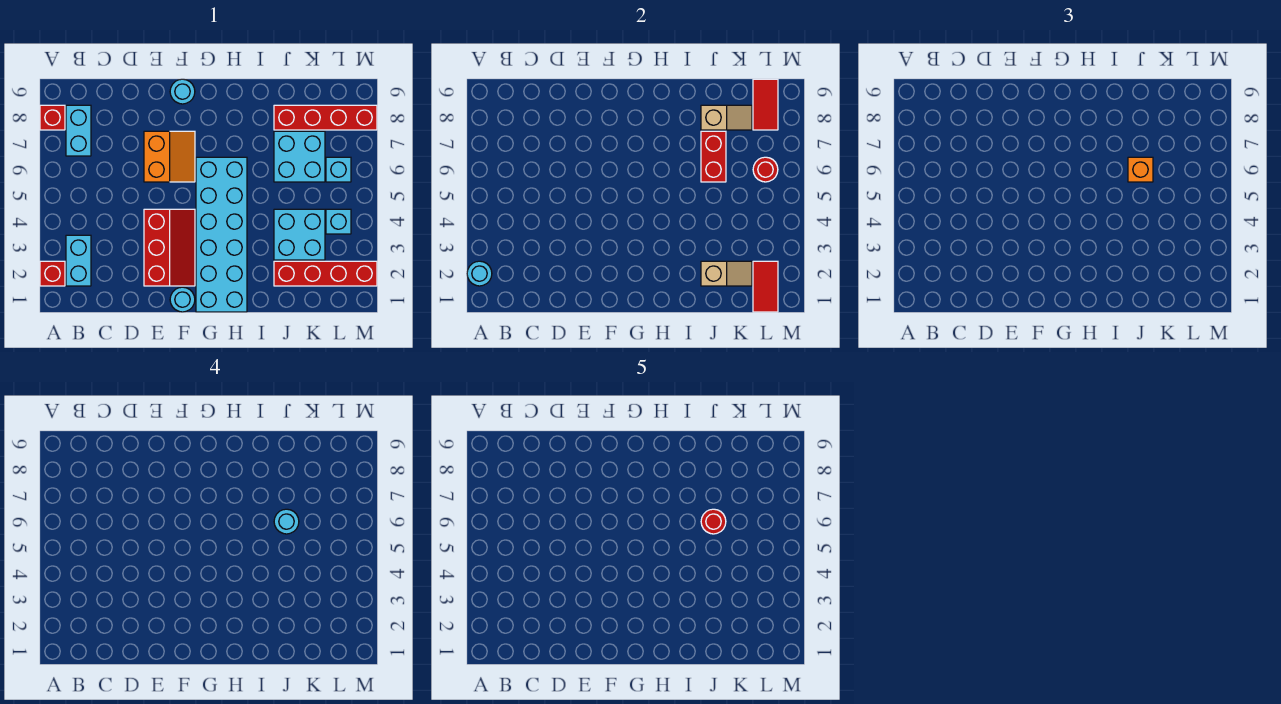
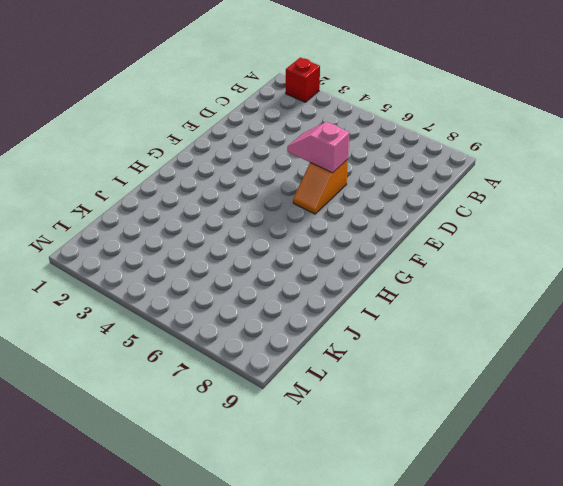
pink 1x2 slope [287,122,349,173] -> none
orange 1x2 slope [293,159,348,214] -> orange 2x2 slope [144,131,195,182]
none -> red 1x1 brick [40,105,65,130]
none -> cyan 1x2 brick [66,235,91,286]
none -> cyan 1x2 brick [66,105,91,156]

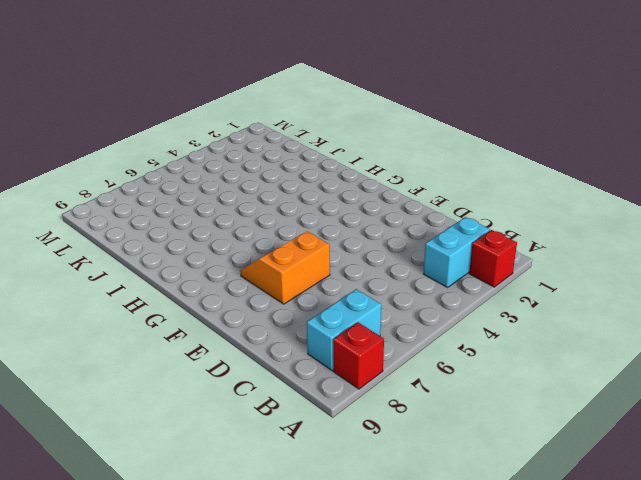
none -> red 2x3 slope [144,209,195,286]
none -> cyan 1x1 round brick [170,287,195,312]
none -> cyan 1x1 round brick [170,79,195,104]

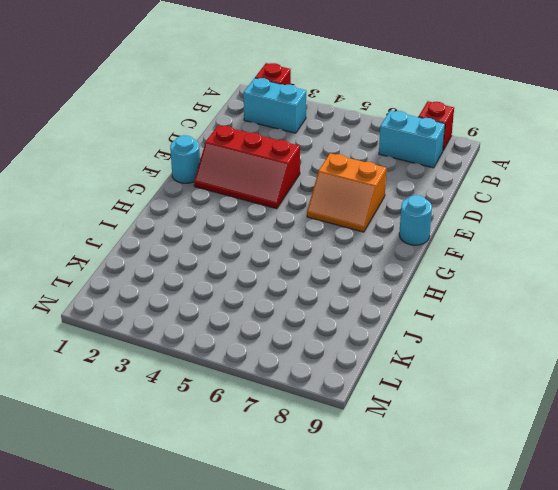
none -> cyan 2x6 brick [196,157,247,312]
none -> red 1x4 brick [274,261,377,286]
none -> cyan 2x2 brick [274,209,325,260]

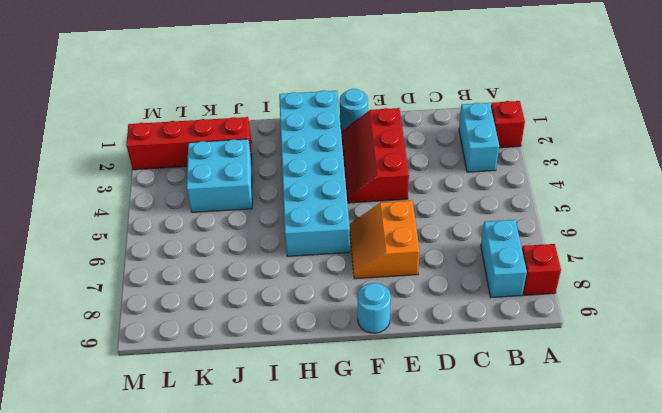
none -> cyan 2x2 brick [274,131,325,182]
none -> red 1x4 brick [274,105,377,130]
none -> cyan 1x1 brick [326,209,351,234]

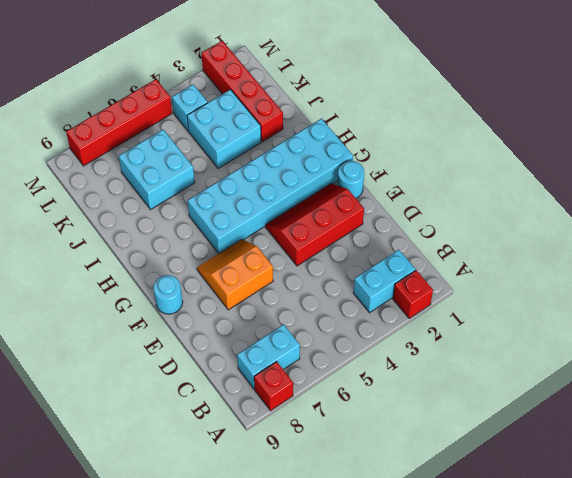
red 1x4 brick [66,79,172,166] -> red 1x4 brick turned to [274,105,377,130]
none -> cyan 1x1 brick [326,157,351,182]
none -> cyan 1x1 round brick [467,261,492,286]
none -> tan 1x2 slope [701,261,752,286]

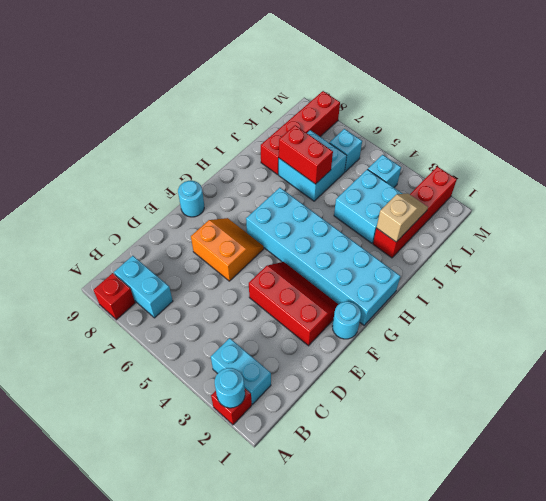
none -> tan 1x2 slope [701,105,752,130]
none -> red 1x2 tile [753,261,778,312]
none -> red 1x1 round brick [753,157,778,182]

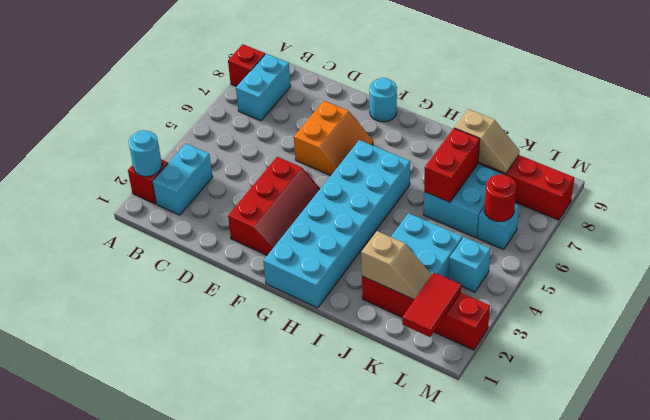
none -> cyan 1x1 round brick [170,287,195,312]
none -> red 1x2 tile [753,79,778,130]
none -> orange 1x1 brick [1128,157,1153,182]

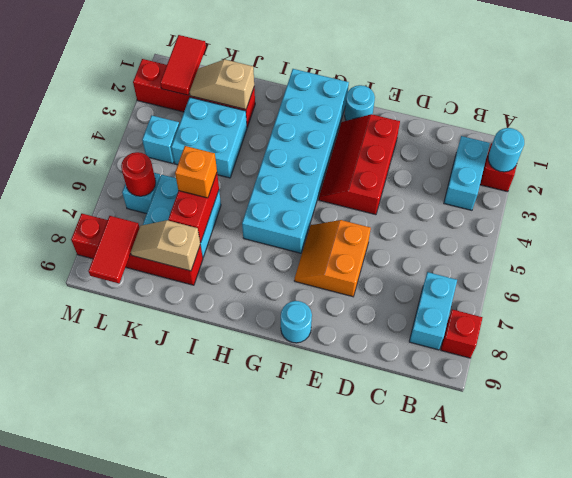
none -> cyan 1x1 round brick [274,509,299,534]
none -> red 1x1 round brick [701,509,726,534]

